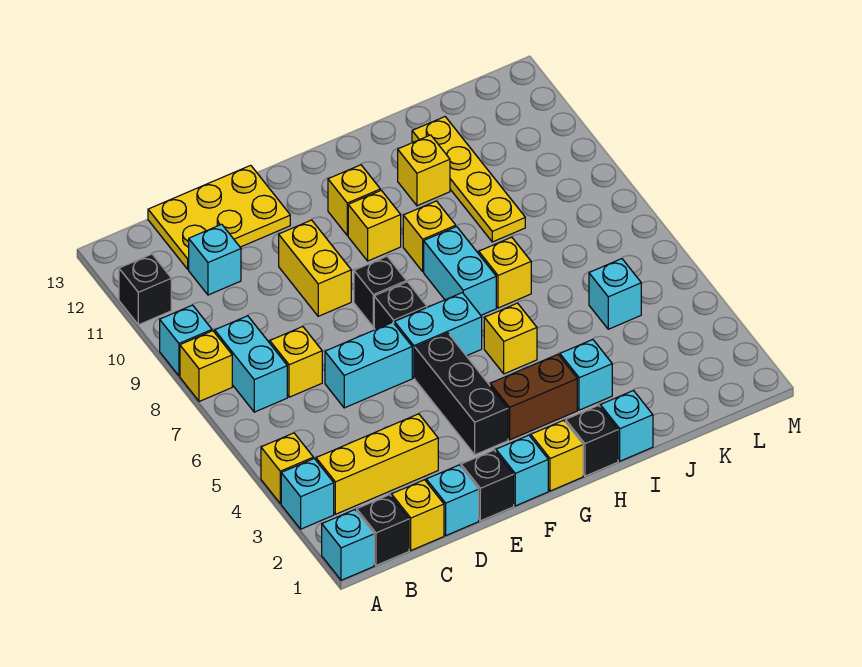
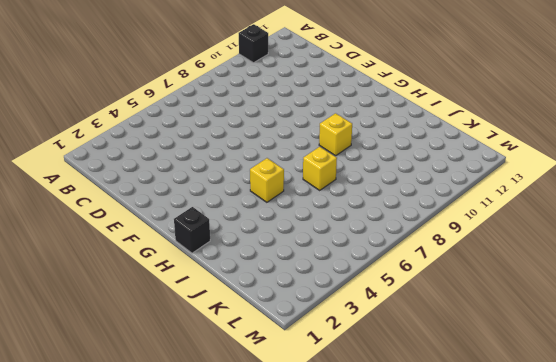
none -> cyan 1x1 brick [322,510,374,580]
none -> cyan 1x1 brick [281,459,334,529]
none -> yellow 1x1 brick [261,433,313,504]
none -> yellow 1x1 brick [180,331,232,401]

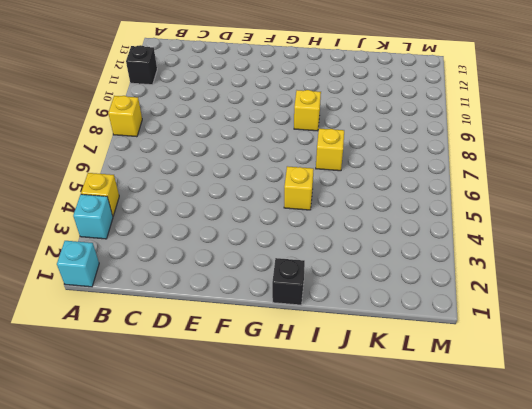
none -> cyan 1x1 brick [160,305,212,376]
none -> black 1x1 brick [357,495,409,565]
none -> yellow 1x3 brick [316,414,438,514]
none -> cyan 1x2 brick [215,316,287,412]

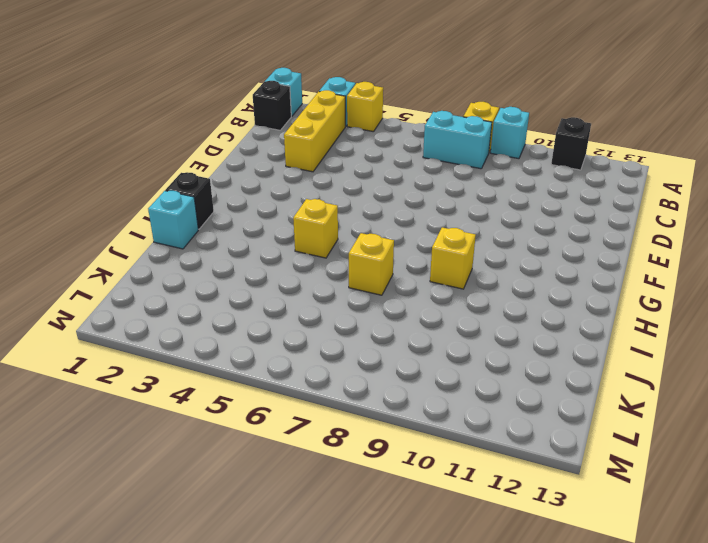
none -> yellow 1x1 brick [391,480,444,550]
none -> yellow 1x1 brick [270,327,322,397]
none -> cyan 1x1 brick [189,224,241,295]
none -> yellow 2x3 plate [148,165,290,269]

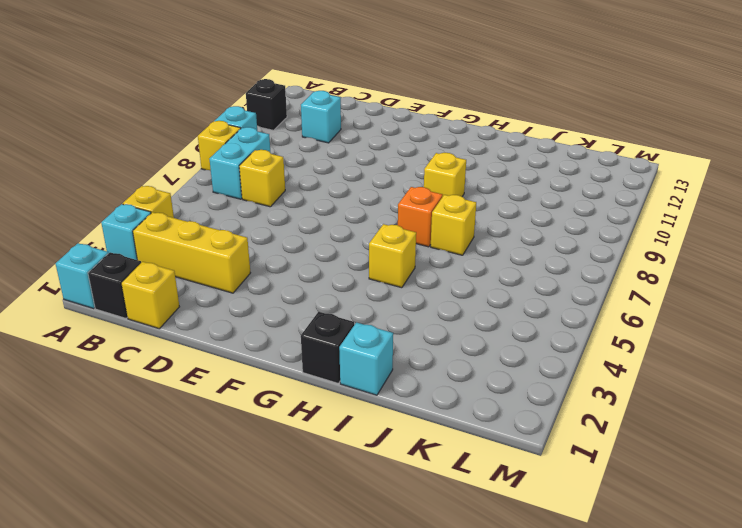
orange 1x1 brick [398,187,443,247] -> cyan 1x2 brick [424,227,496,315]
none -> yellow 2x3 plate [148,165,290,269]
none -> cyan 1x1 brick [426,465,479,535]
none -> cyan 1x2 brick [325,322,412,408]
none -> black 1x1 brick [461,450,514,521]

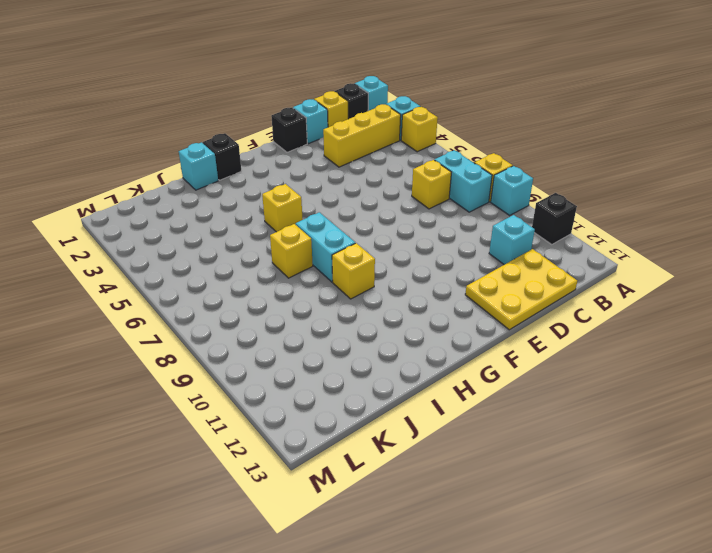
none -> cyan 1x2 brick [325,322,412,408]
none -> yellow 1x2 brick [279,220,351,316]
none -> cyan 1x1 brick [496,435,548,506]
none -> black 1x3 brick [415,333,508,455]

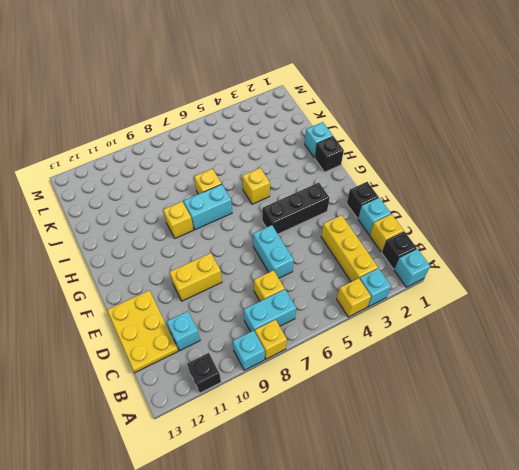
none -> cyan 1x1 brick [496,435,548,506]
none -> cyan 1x2 brick [395,293,482,378]
none -> black 1x1 brick [374,282,427,330]
none -> black 1x1 brick [354,256,406,327]

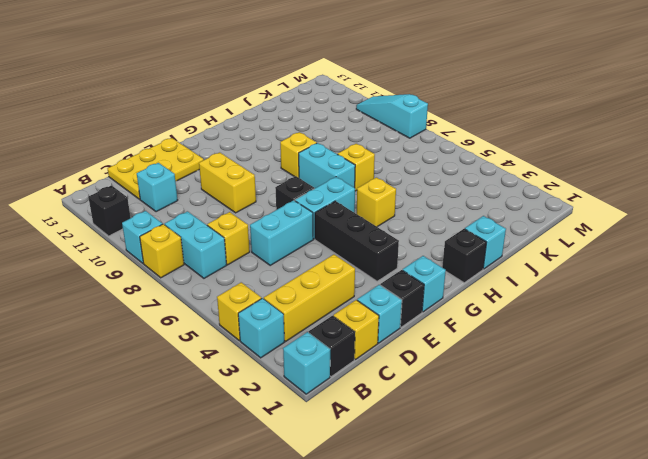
cyan 1x3 slope [356,94,428,138] -> none
none -> black 1x1 brick [354,256,406,327]
none -> yellow 1x1 brick [531,420,583,491]
none -> brown 1x2 brick [490,354,577,440]
none -> yellow 1x1 brick [348,190,401,261]

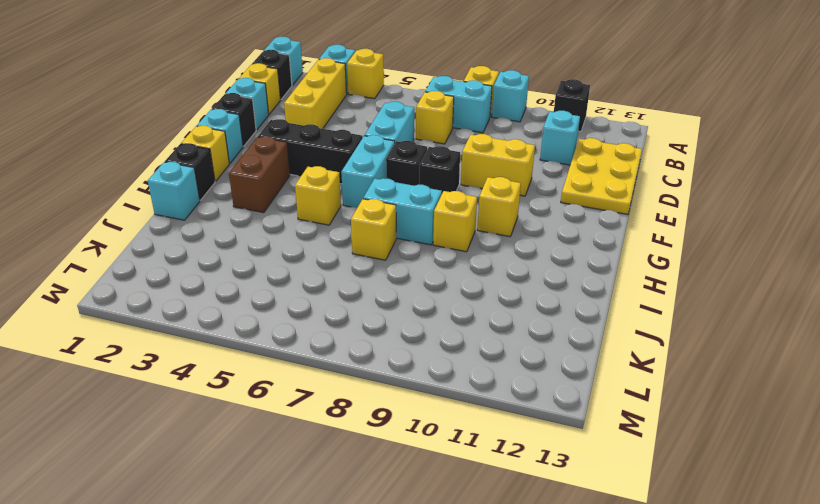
none -> yellow 1x1 brick [328,165,380,235]
none -> cyan 1x1 brick [560,340,612,410]
none -> yellow 1x1 brick [398,135,450,206]
none -> yellow 1x4 plate [412,117,525,242]

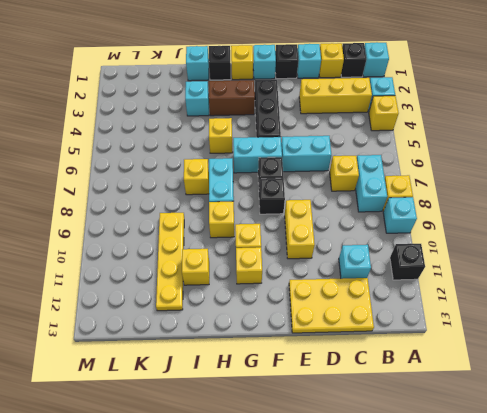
none -> cyan 1x1 brick [589,259,641,329]

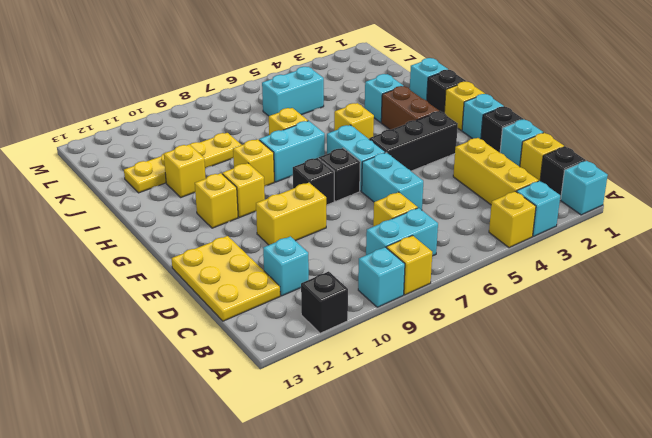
cyan 1x2 brick [262,67,324,116] -> cyan 1x1 brick [589,259,641,329]

